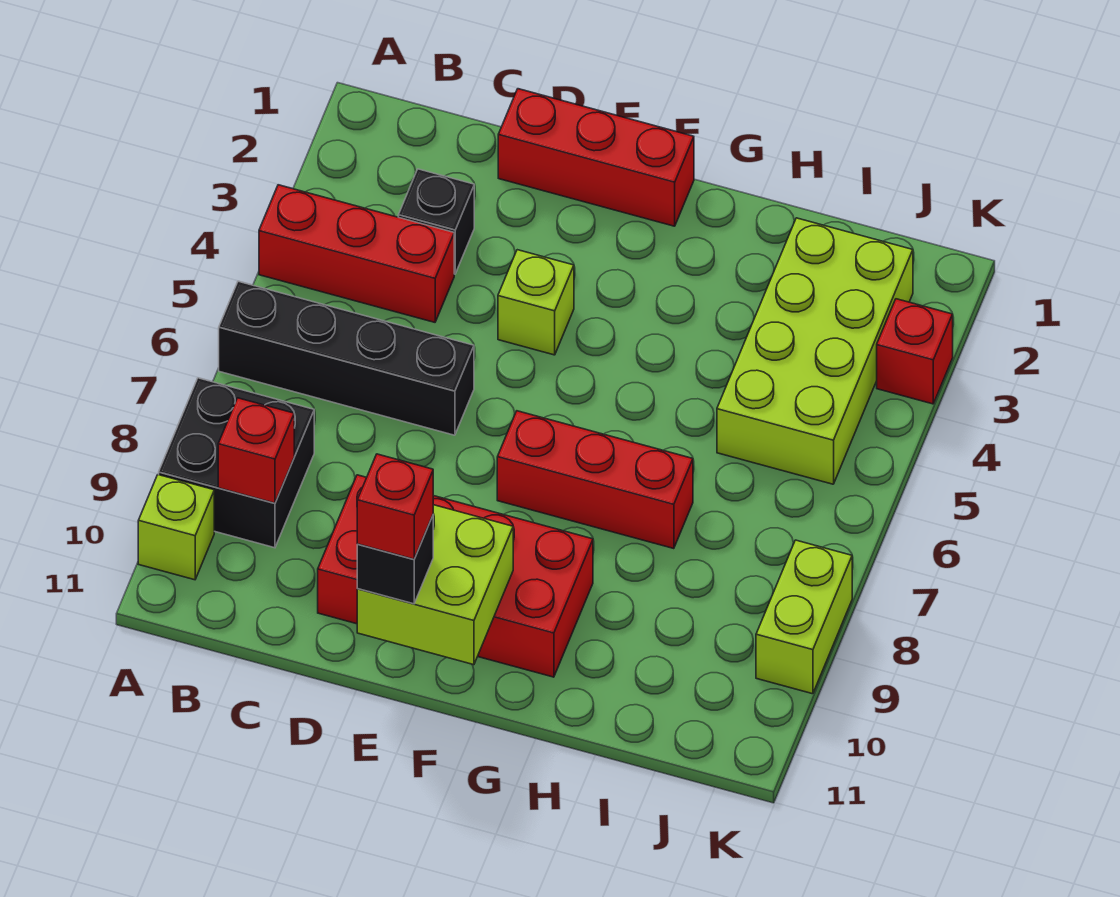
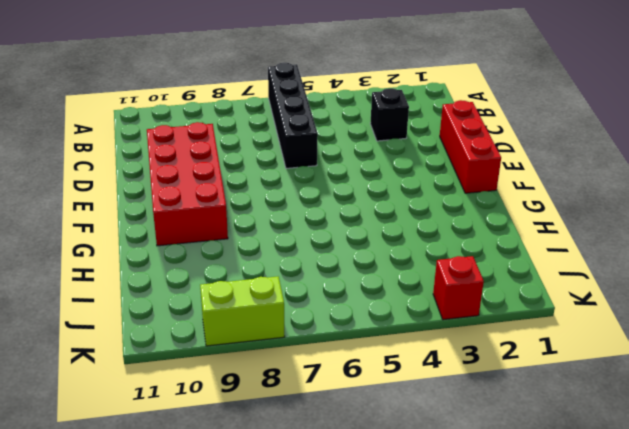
none -> red 1x3 brick [259,185,454,322]
none -> black 2x2 brick [159,378,314,548]
none -> lime 1x1 brick [138,475,214,580]

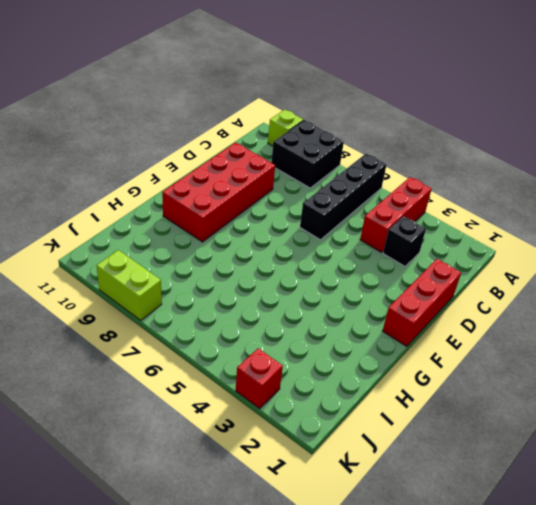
none -> lime 1x1 brick [498,250,574,355]
none -> red 1x3 brick [497,411,693,549]
none -> lime 2x4 brick [717,218,913,484]

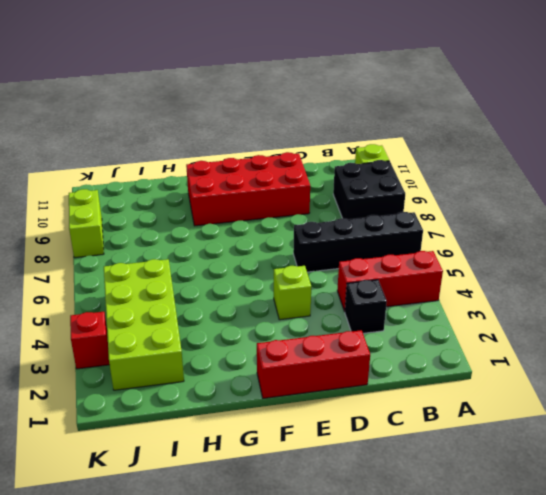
none -> red 1x3 brick [497,411,693,549]
none -> red 1x1 brick [218,398,294,503]
none -> lime 2x2 brick [357,505,513,665]

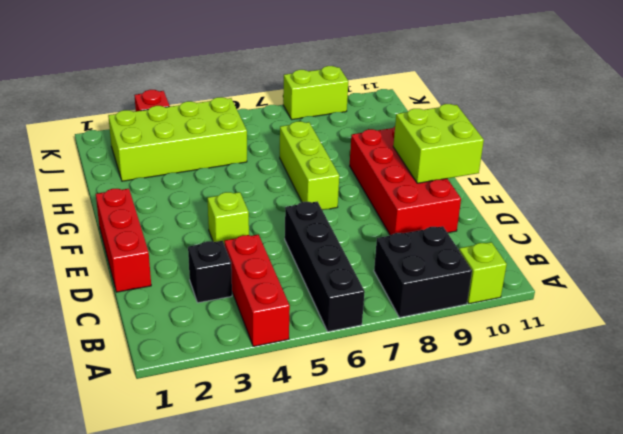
lime 1x3 brick [280,121,339,210] -> red 1x3 brick [497,411,693,549]
none -> red 1x1 brick [218,398,294,503]
none -> black 1x1 brick [357,516,433,604]
none -> red 1x1 brick [357,454,433,559]

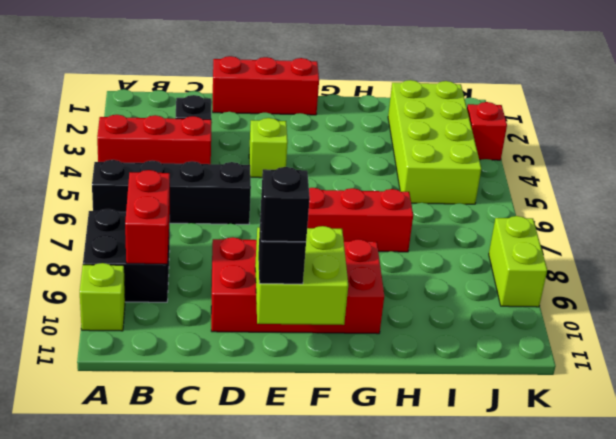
red 1x2 brick [125,170,170,264] -> red 1x1 brick [218,398,294,503]
black 1x1 brick [260,167,310,242] -> red 1x1 brick [357,454,433,559]

